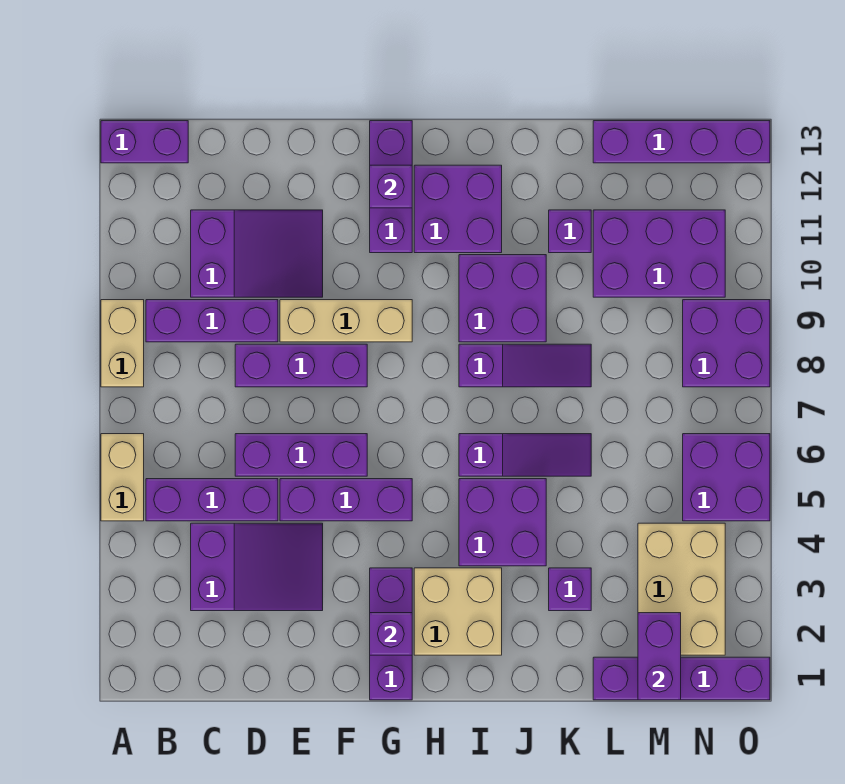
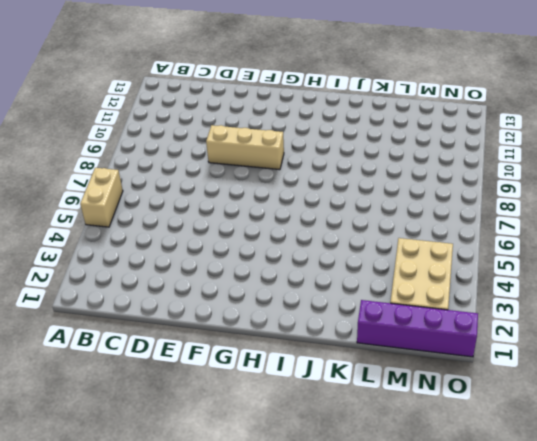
none -> tan 1x2 brick [101,300,144,387]
none -> purple 1x2 brick [101,121,188,163]
none -> purple 1x3 brick [146,479,278,521]
none -> purple 1x3 brick [146,300,278,342]

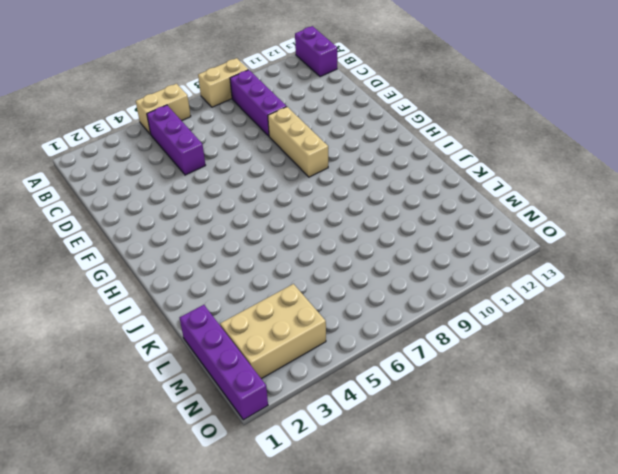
none -> purple 2x3 slope [191,523,323,611]
none -> purple 2x3 slope [191,210,323,297]
none -> purple 1x3 brick [235,434,367,476]
none -> purple 1x3 brick [235,344,367,387]

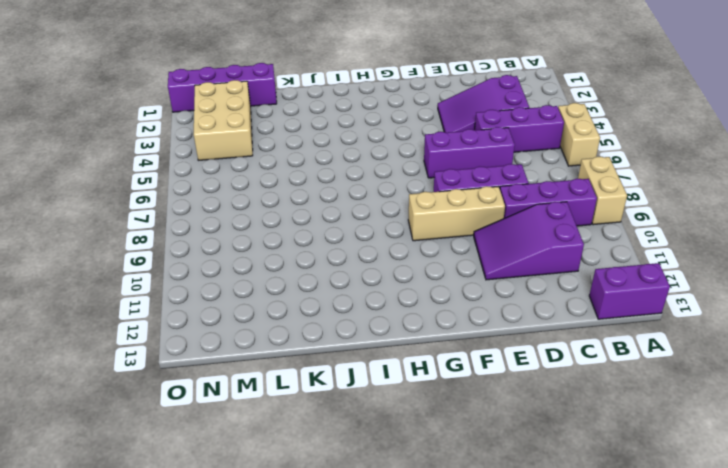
none -> purple 1x3 brick [280,479,412,521]
none -> purple 1x3 brick [370,568,412,700]
none -> purple 1x3 brick [370,121,412,253]
none -> tan 2x2 brick [414,568,502,655]

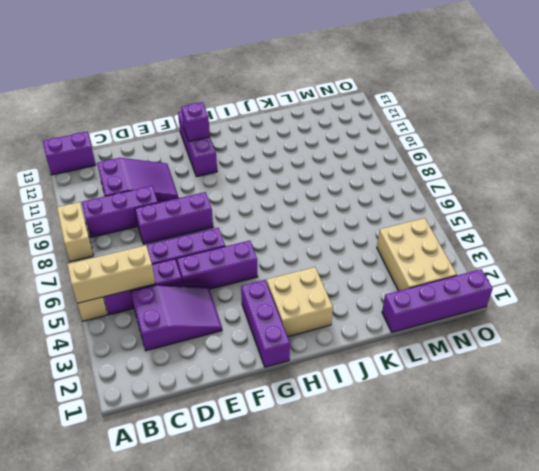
tan 1x3 brick [67,245,155,303] -> tan 1x3 brick moved to [280,300,412,342]
none -> purple 2x2 brick [414,165,502,253]
none -> purple 2x2 brick [459,479,546,566]
none -> purple 1x3 slope [459,434,591,476]
none -> purple 1x3 slope [459,344,591,387]

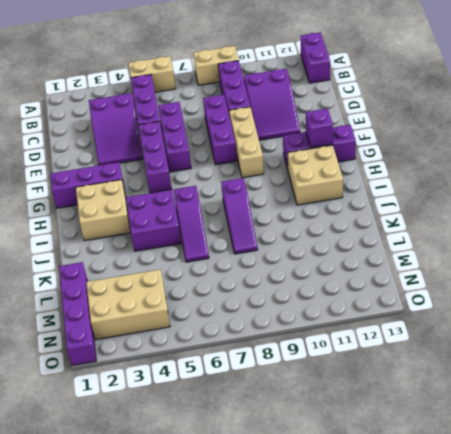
tan 2x2 brick [287,145,343,205] -> purple 2x2 brick [414,165,502,253]
none -> purple 2x2 brick [459,255,546,342]
none -> purple 1x1 brick [549,568,591,611]
none -> purple 1x1 brick [549,210,591,253]
none -> purple 2x3 brick [593,210,725,297]

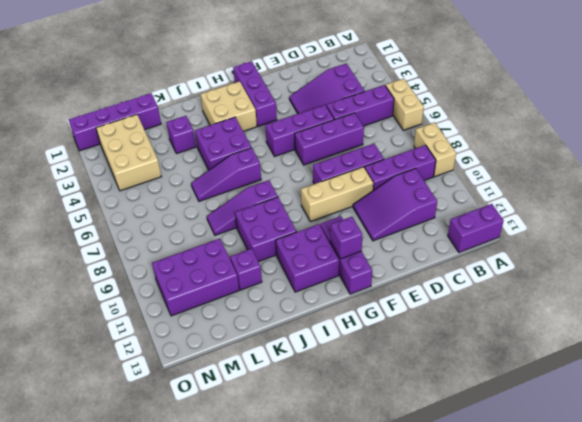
none -> purple 1x4 brick [593,121,770,163]
none -> purple 2x2 brick [683,434,770,521]
none -> purple 2x2 brick [683,300,770,387]
none -> purple 1x1 brick [370,613,412,655]

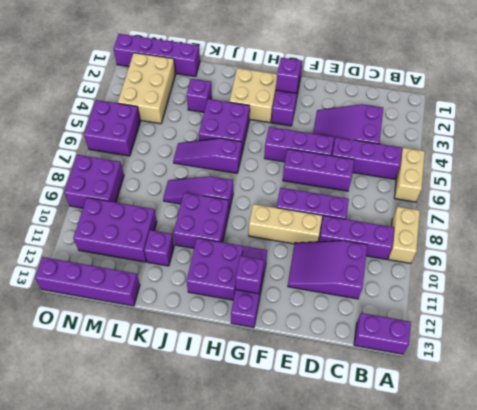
none -> purple 1x2 brick [638,613,681,700]

